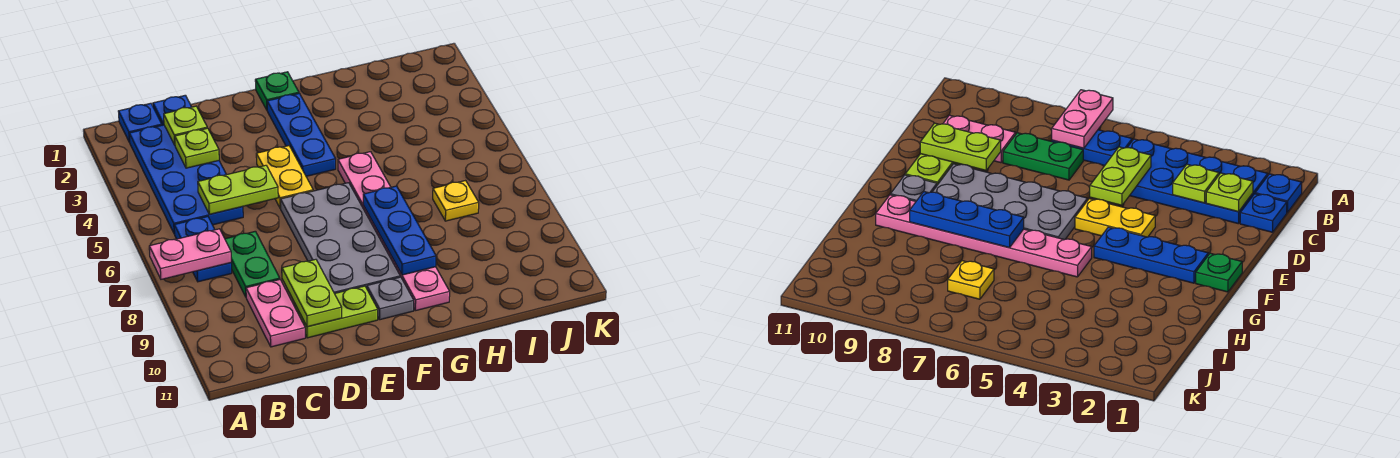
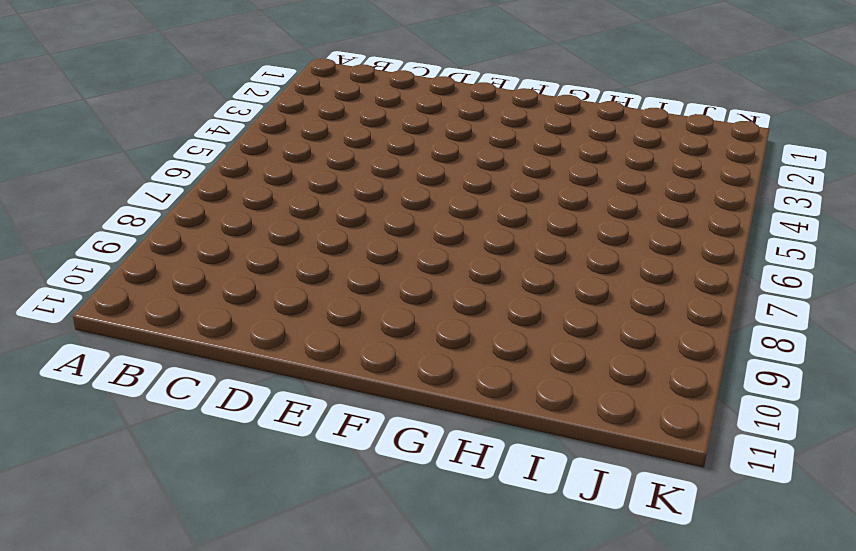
none -> blue 1x1 plate [118,103,162,142]
none -> blue 2x4 plate [129,125,243,234]
none -> blue 1x2 plate [174,216,232,282]

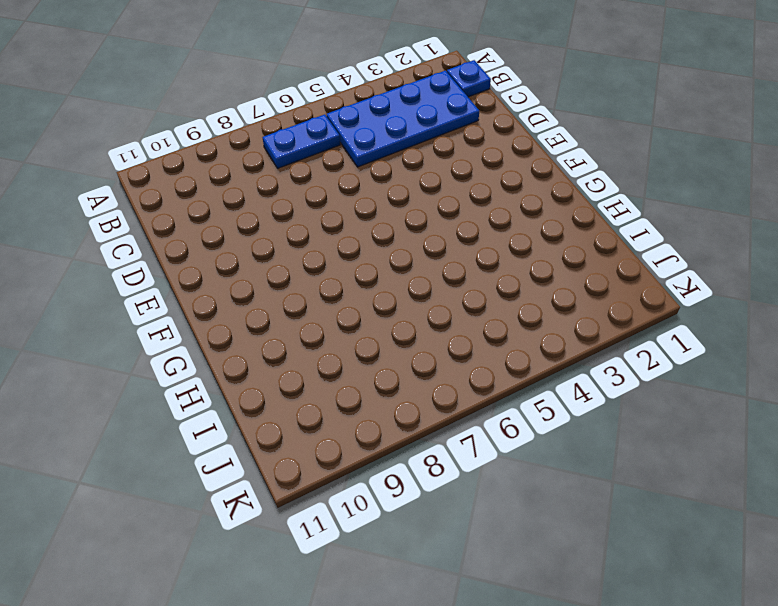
none -> blue 1x1 plate [153,95,191,125]
none -> green 1x2 plate [225,231,280,297]
none -> pink 1x2 plate [246,280,305,347]

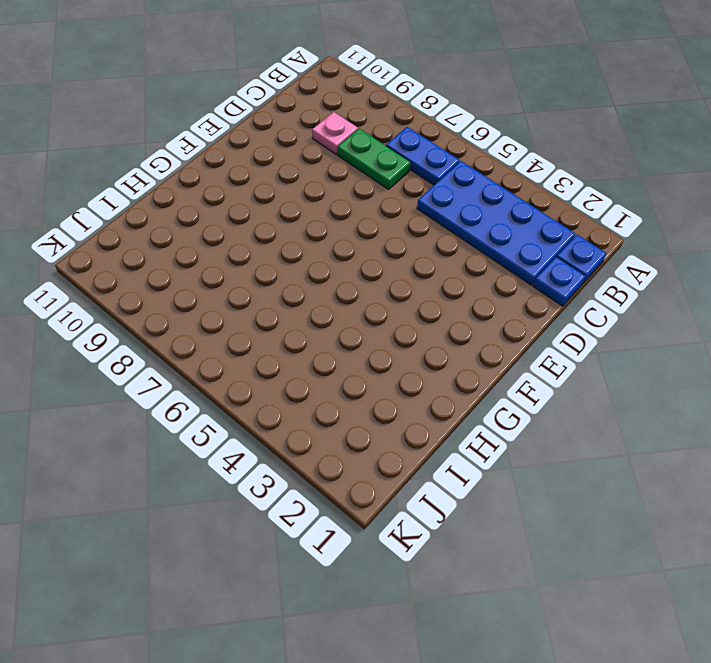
pink 1x1 plate [312,112,358,154] -> pink 1x2 plate [246,280,305,347]
none -> lime 1x2 plate [295,286,378,338]
none -> yellow 1x2 plate [256,146,313,209]
none -> grey 2x4 plate [281,183,400,293]

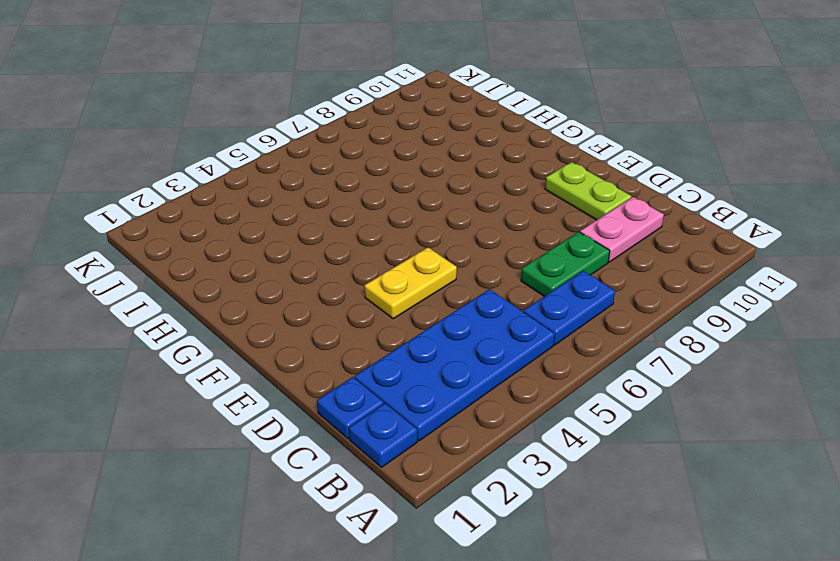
none -> grey 2x4 plate [281,183,400,293]
none -> green 1x1 plate [255,72,299,110]
none -> blue 1x3 plate [267,93,336,176]

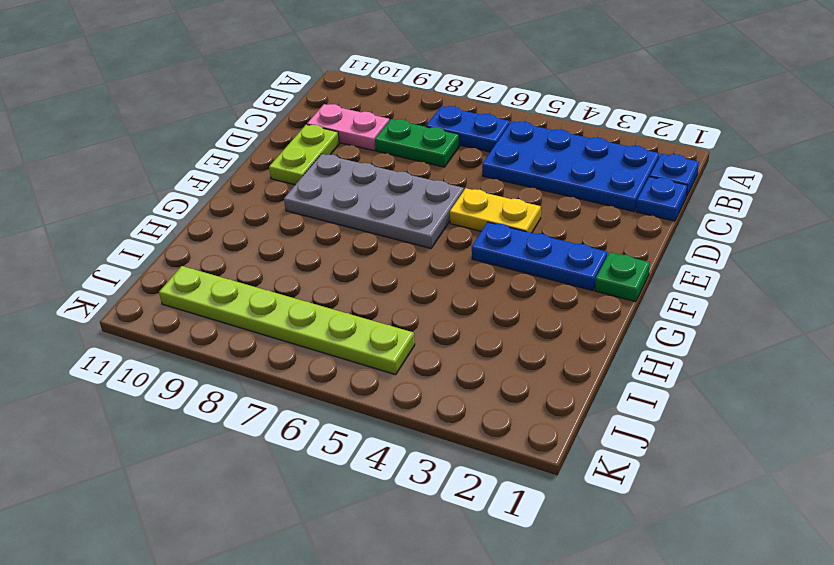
lime 1x6 plate [159,266,415,375] -> none
none -> grey 1x1 plate [367,277,414,320]
none -> pink 1x6 plate [338,152,450,311]
none -> yellow 1x1 plate [433,181,479,221]

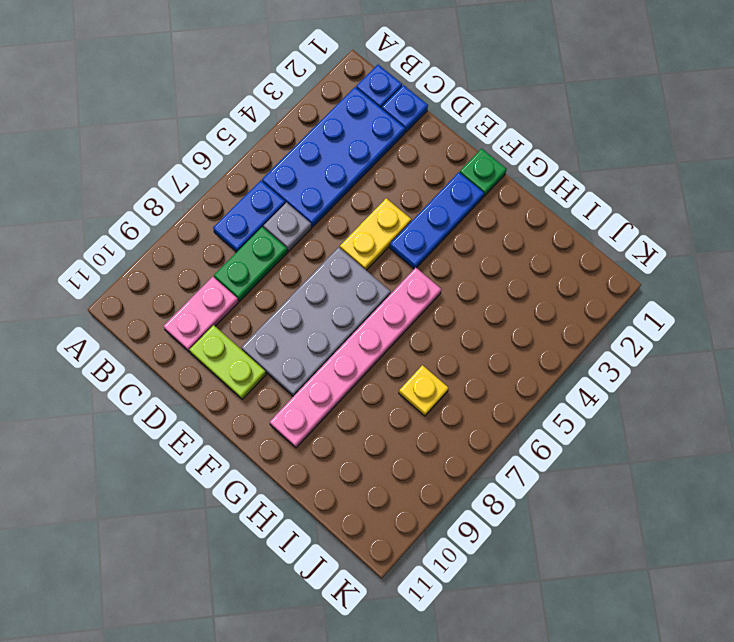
grey 1x1 plate [264,203,312,251] -> grey 1x1 plate moved to [367,277,414,320]
none -> pink 1x2 plate [149,229,231,279]
none -> lime 1x1 plate [164,106,207,145]
none -> lime 1x1 plate [175,128,219,168]

